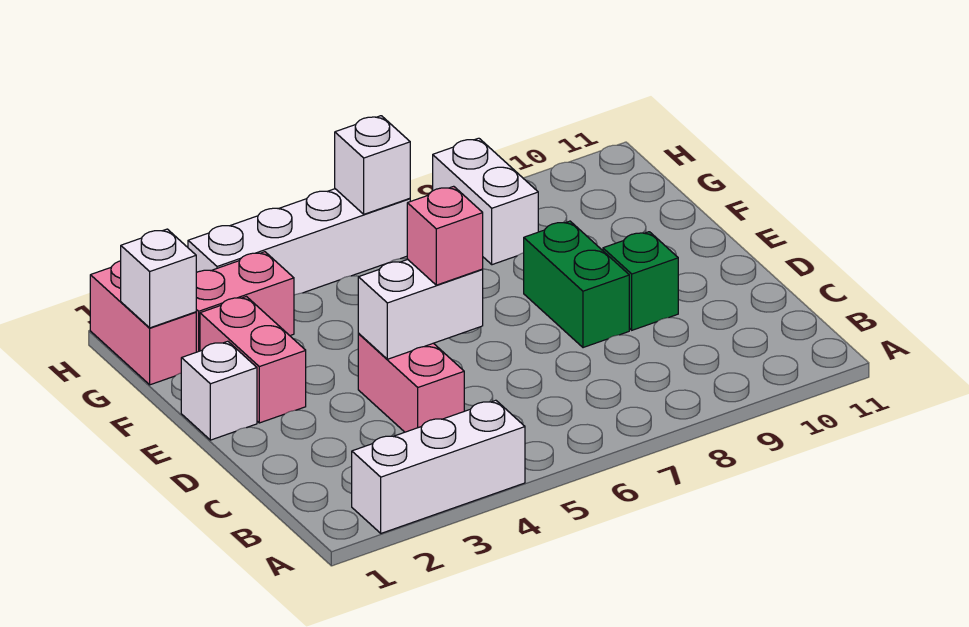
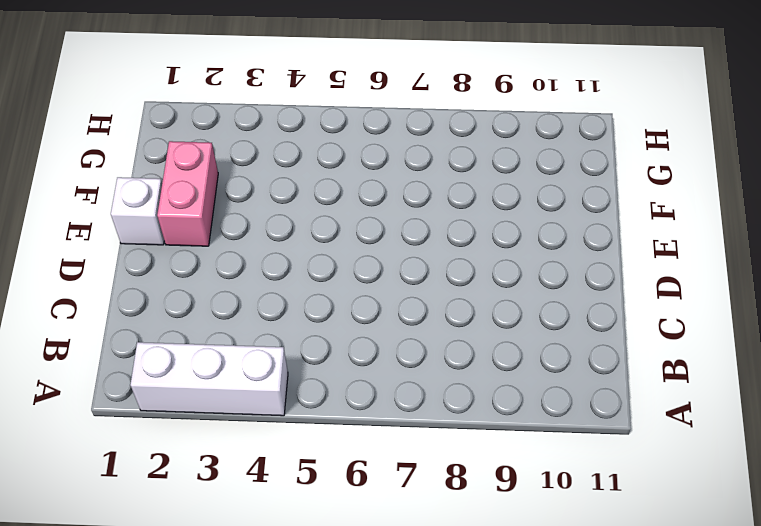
none -> pink 1x2 brick [358,334,464,432]
none -> green 1x2 brick [524,221,629,348]
none -> green 1x1 brick [603,232,678,330]

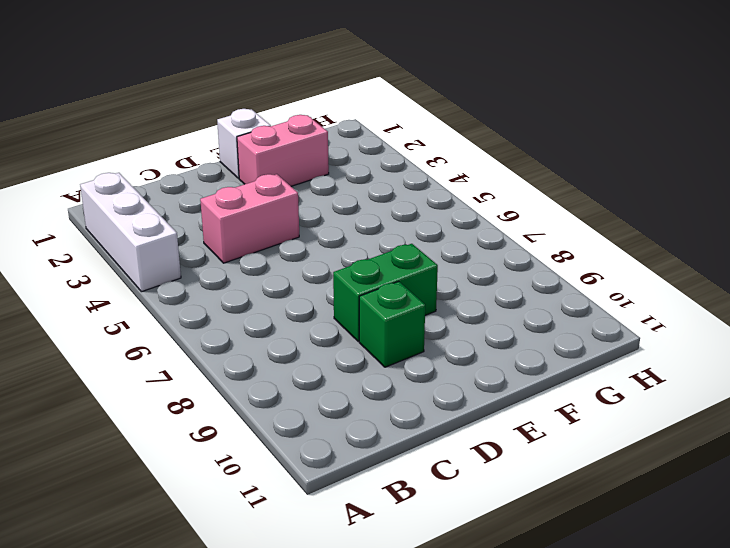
none -> pink 1x2 brick [90,261,196,385]
none -> pink 1x2 brick [196,252,294,352]
none -> white 1x2 brick [433,138,538,265]

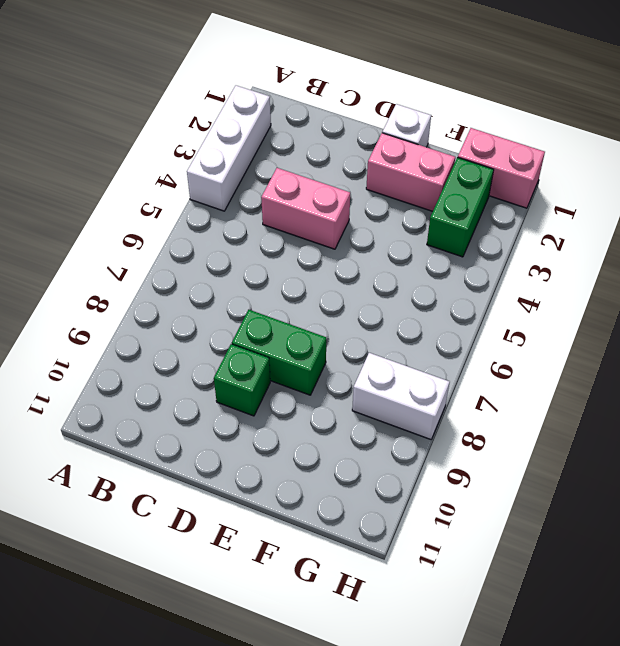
green 1x2 brick [427,157,494,257] -> pink 1x2 brick [196,252,294,352]
none -> white 1x4 brick [188,189,410,295]
none -> white 1x2 brick [358,260,483,359]
none -> white 1x1 brick [121,229,196,328]

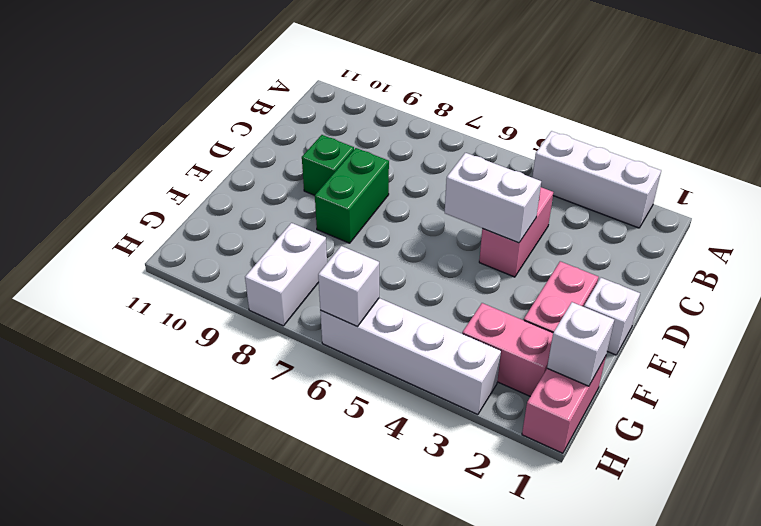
none -> pink 1x1 brick [407,186,483,285]

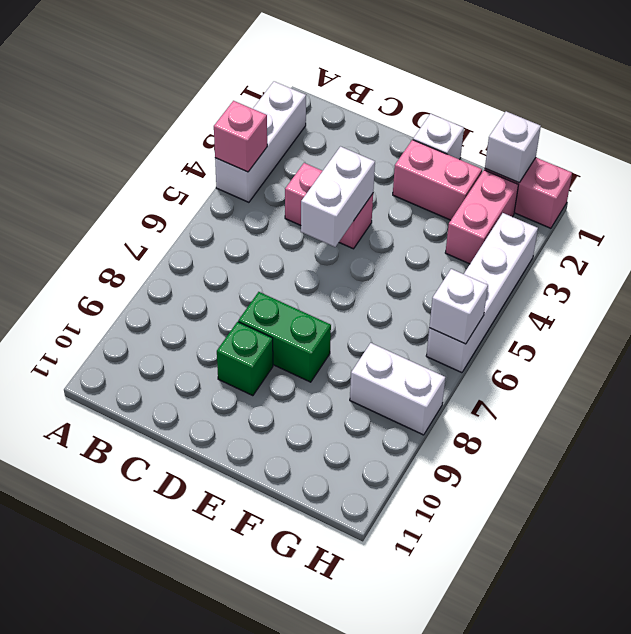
pink 1x1 brick [214,101,267,172] -> pink 1x1 brick moved to [407,186,483,285]

